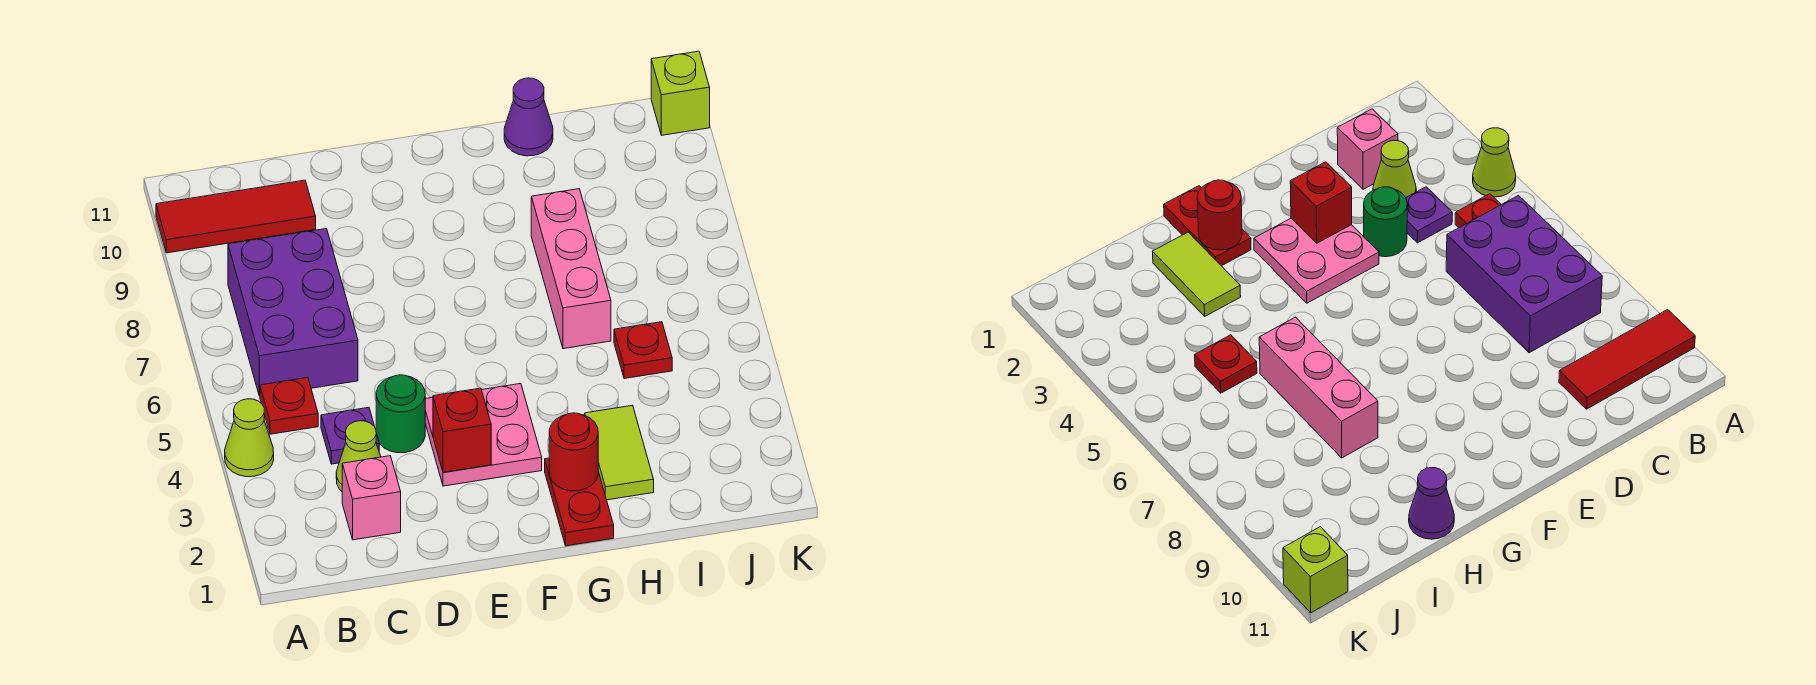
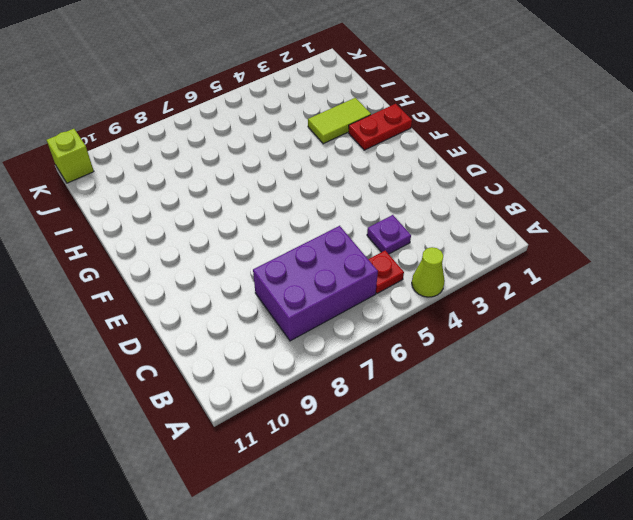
none -> red 1x3 tile [156,180,316,253]
none -> pink 1x1 brick [342,456,401,540]
none -> lime 1x1 cone [336,421,381,491]

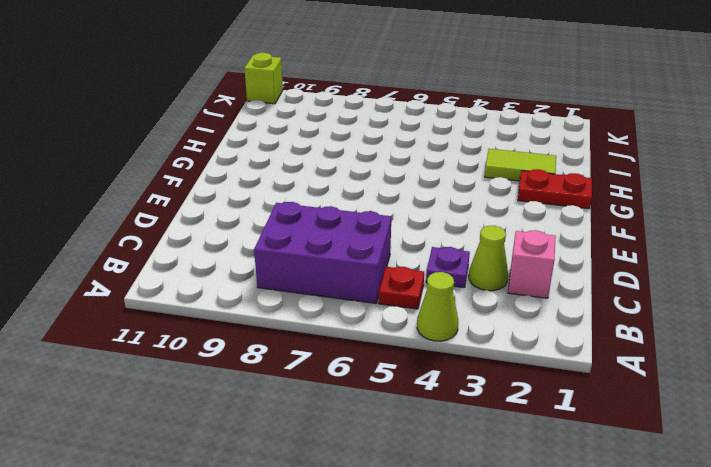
none -> red 1x3 tile [156,180,316,253]
none -> green 1x1 round brick [376,375,425,453]
none -> pink 2x2 plate [425,384,542,486]

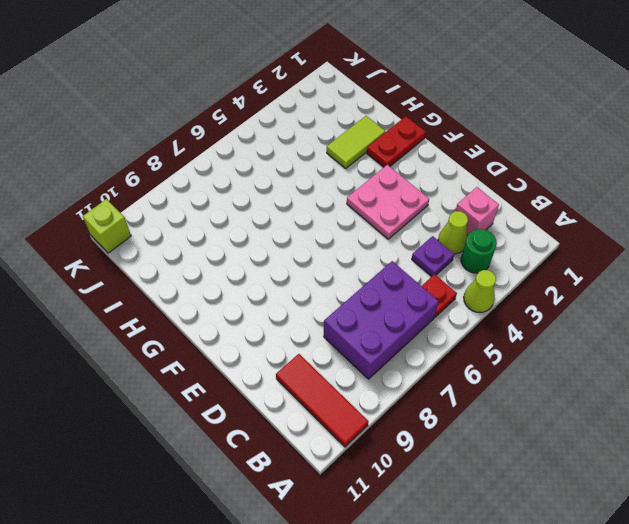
green 1x1 round brick [461,229,497,273] -> green 1x1 round brick moved to [376,375,425,453]
none -> pink 1x3 brick [531,189,611,349]
none -> purple 1x1 cone [504,78,553,156]
none -> red 1x1 plate [614,322,672,379]

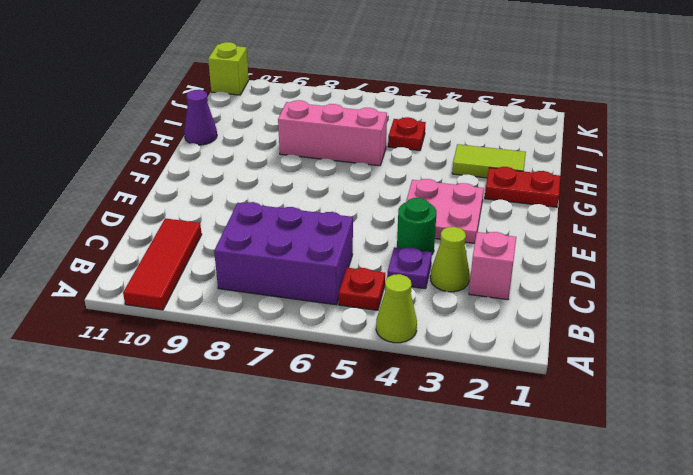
none -> red 1x1 brick [433,388,491,472]
none -> red 1x1 round brick [549,413,598,491]

